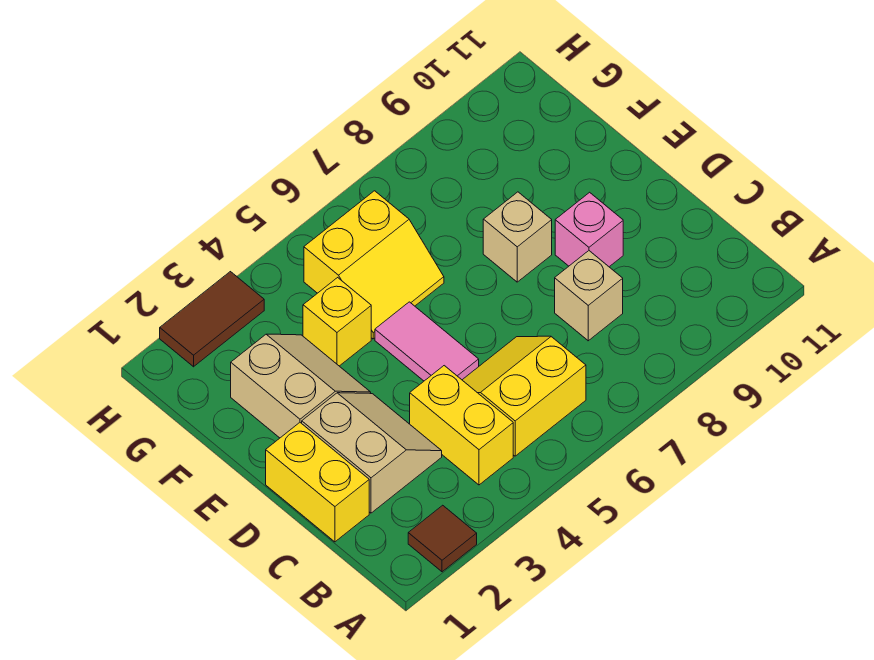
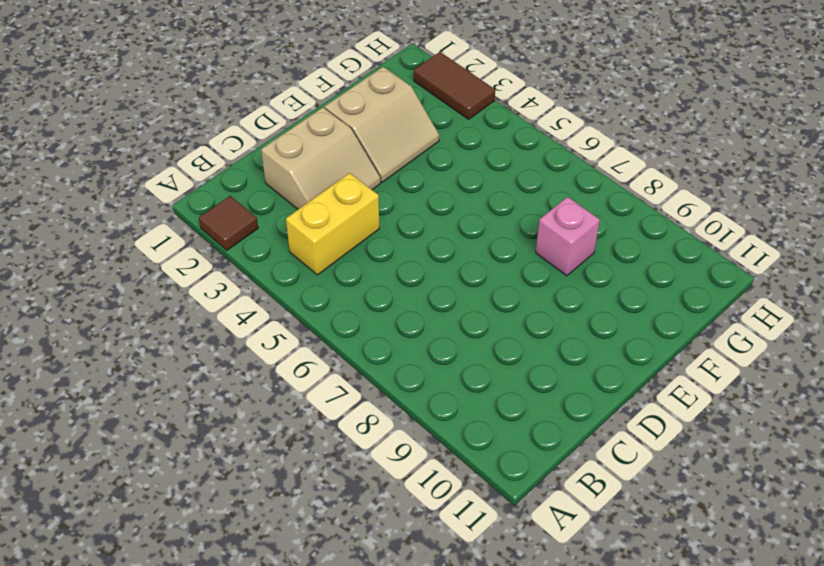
pink 1x1 brick [536,197,600,276] -> pink 1x1 brick moved to [555,192,623,267]
none -> yellow 2x2 slope [463,336,586,456]
none -> yellow 1x2 brick [266,423,369,542]
none -> tan 1x1 brick [555,251,623,341]

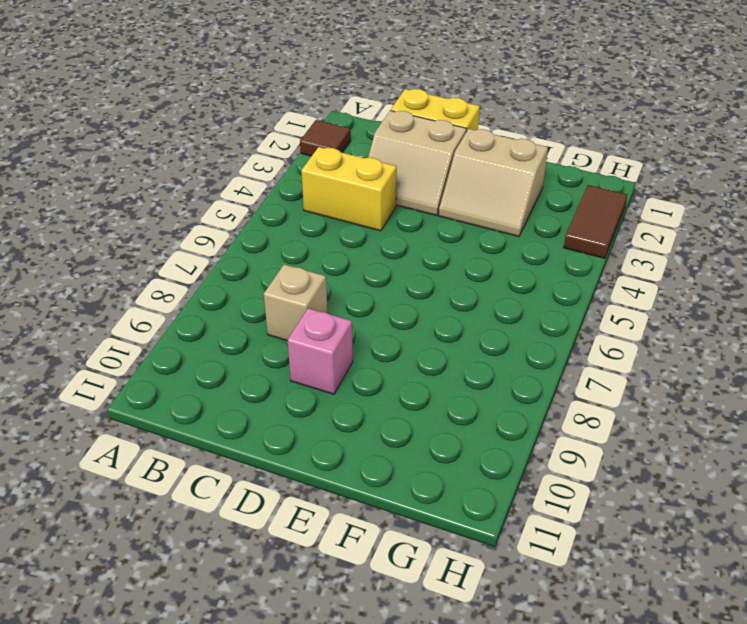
none -> yellow 2x2 slope [463,336,586,456]
none -> pink 1x2 tile [375,302,479,381]
none -> tan 1x1 brick [483,192,552,282]

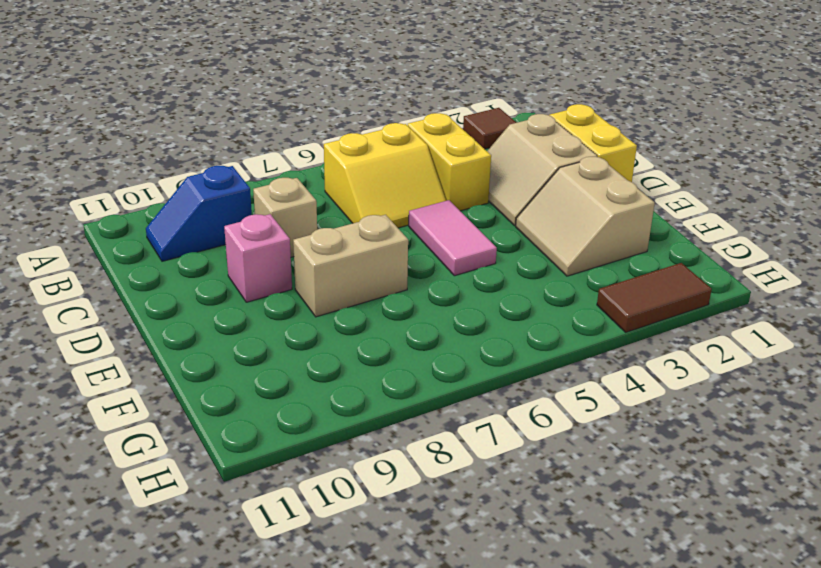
blue 1x2 slope [146,166,252,261] -> none
tan 1x2 brick [293,215,408,317] -> tan 1x1 brick [483,192,552,282]
none -> yellow 1x1 brick [303,278,371,366]
none -> yellow 2x2 slope [304,191,444,339]

